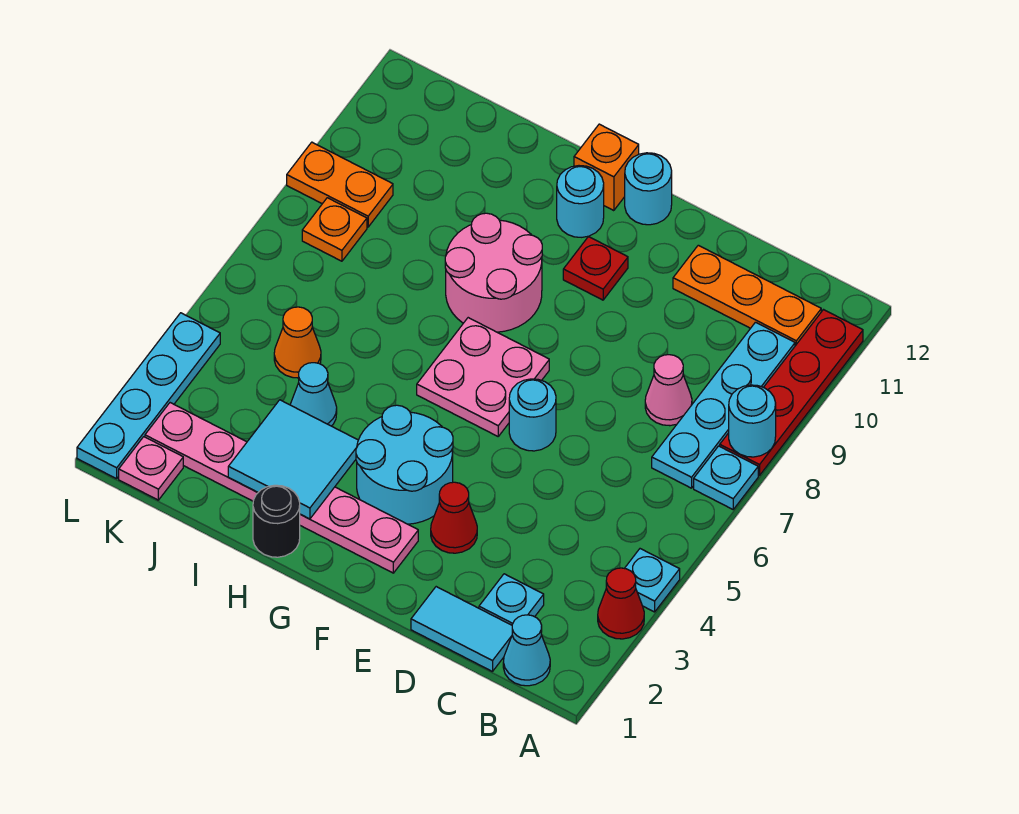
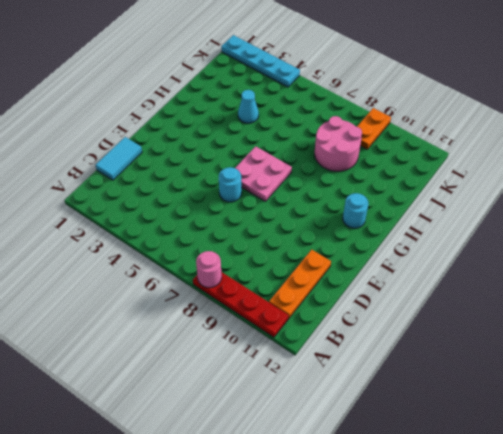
pink 1x1 round brick [196,251,222,288] -> cyan 1x1 round brick [729,385,776,457]
pink 2x2 round brick [315,116,362,171] -> pink 2x2 round brick moved to [445,213,542,332]
none -> red 1x1 cone [598,568,644,639]
none -> cyan 1x1 plate [625,549,680,612]
none -> cyan 1x1 plate [694,446,758,509]

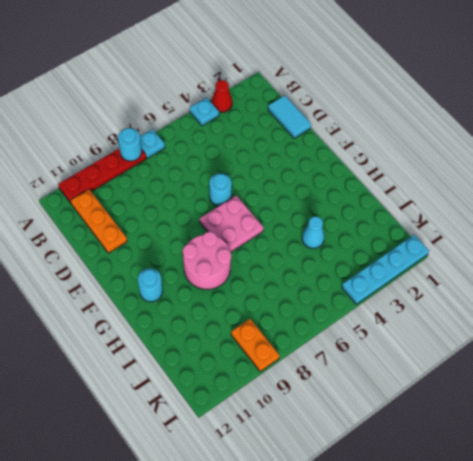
none -> cyan 1x1 cone [503,615,550,686]
none -> cyan 1x4 plate [652,322,795,488]
none -> cyan 1x1 plate [479,574,544,625]

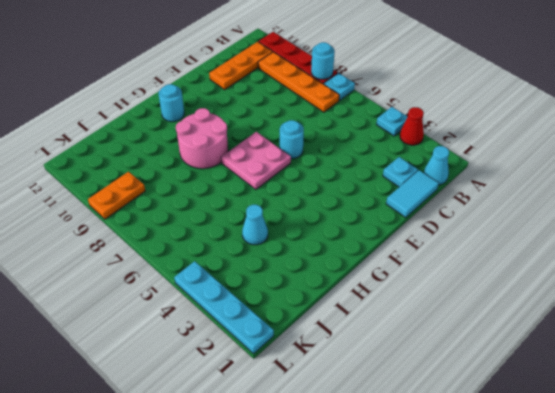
orange 1x4 plate [258,52,339,112] -> cyan 1x4 plate [652,322,795,488]
none -> pink 1x1 cone [645,355,692,426]
none -> red 1x1 cone [431,482,477,553]
none -> pink 1x6 plate [145,403,418,573]

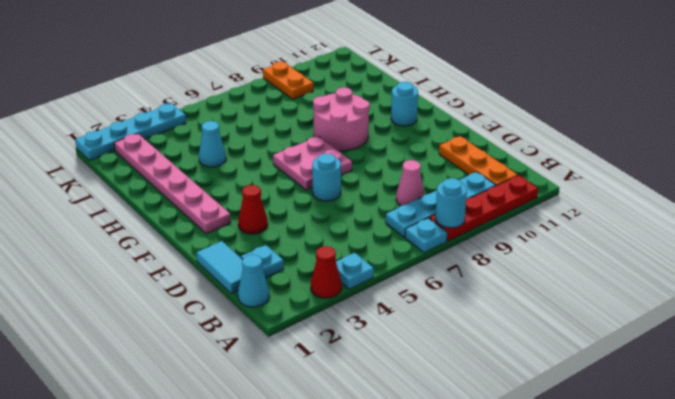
none -> cyan 2x2 round brick [356,405,453,524]
none -> red 1x1 plate [563,237,628,300]
none -> cyan 1x1 round brick [625,153,672,225]

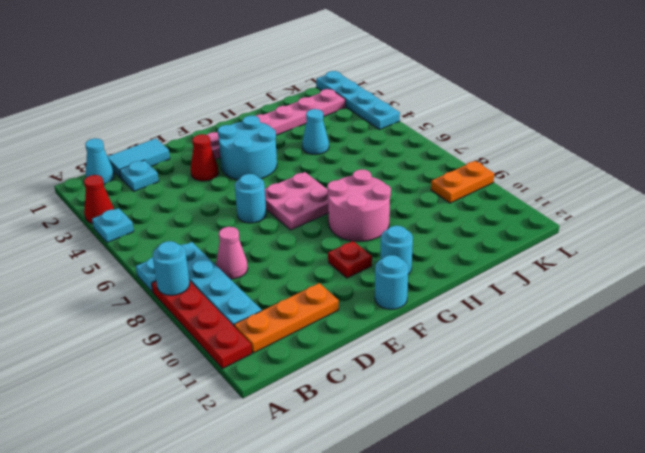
none -> orange 1x1 brick [574,124,639,211]
none -> black 1x1 round brick [253,485,300,557]
none -> orange 1x1 cone [274,307,321,378]

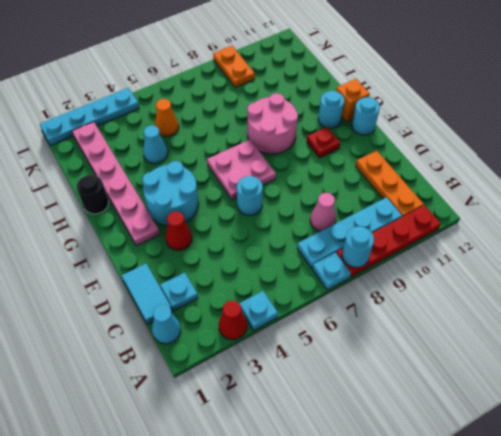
none -> pink 1x1 plate [119,437,183,500]
none -> orange 1x1 plate [302,198,367,261]
none -> cyan 2x2 tile [228,400,358,519]

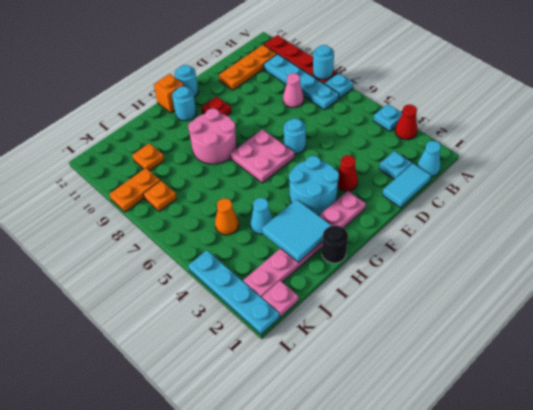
orange 1x1 plate [132,143,164,171] -> none

